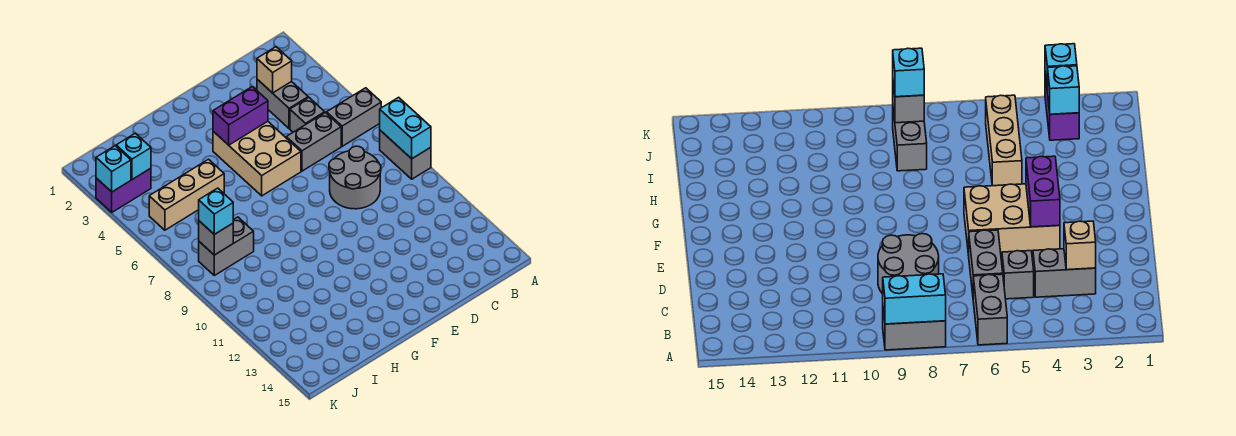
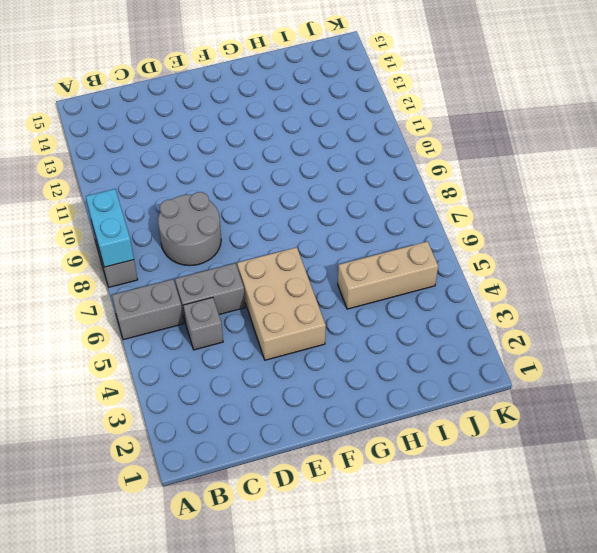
none -> grey 1x2 brick [257,79,308,129]
none -> grey 1x2 brick [199,217,254,275]
none -> purple 1x2 brick [96,168,151,212]

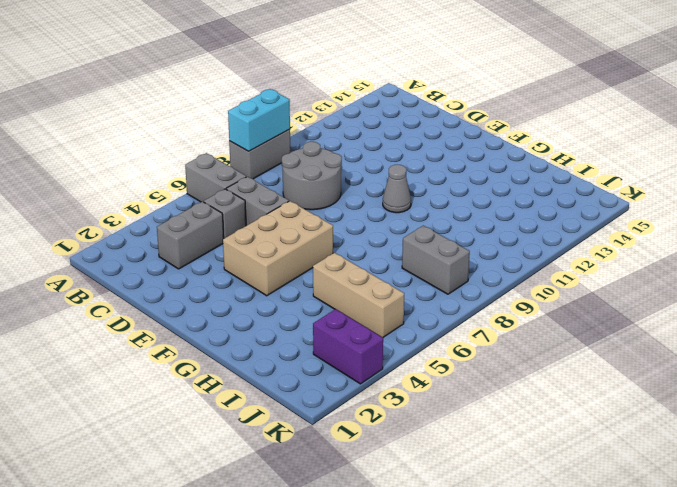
grey 1x1 cone [383,165,411,213] -> none
none -> tan 1x1 brick [257,47,292,93]
none -> purple 1x2 brick [213,87,268,145]
none -> cyan 1x1 brick [116,133,151,179]

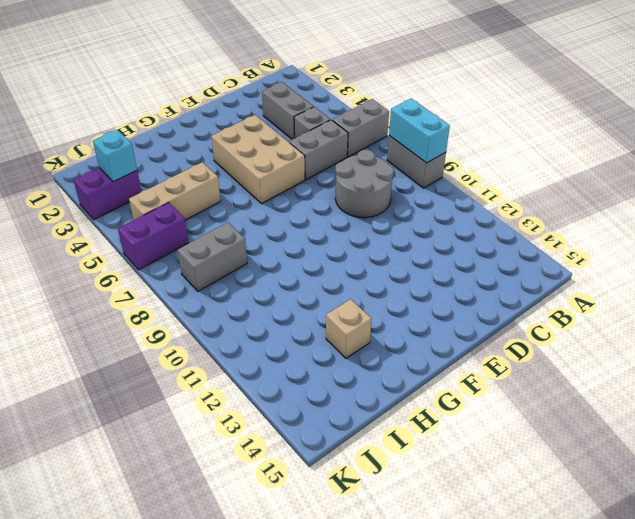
tan 1x1 brick [326,299,372,358] -> tan 1x1 brick moved to [257,47,292,93]
purple 1x2 brick [118,203,189,270] -> purple 1x2 brick moved to [213,87,268,145]
none -> grey 1x1 brick [199,221,233,255]
none -> cyan 1x1 brick [96,146,131,192]
none -> cyan 1x1 brick [199,188,233,234]

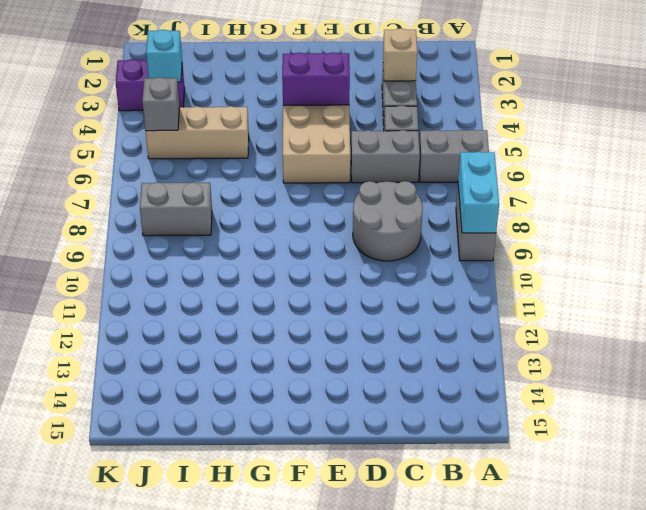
grey 1x1 brick [142,77,179,131] -> grey 1x1 brick moved to [199,221,233,255]
none -> cyan 1x1 brick [96,146,131,192]
none -> cyan 1x1 brick [199,188,233,234]

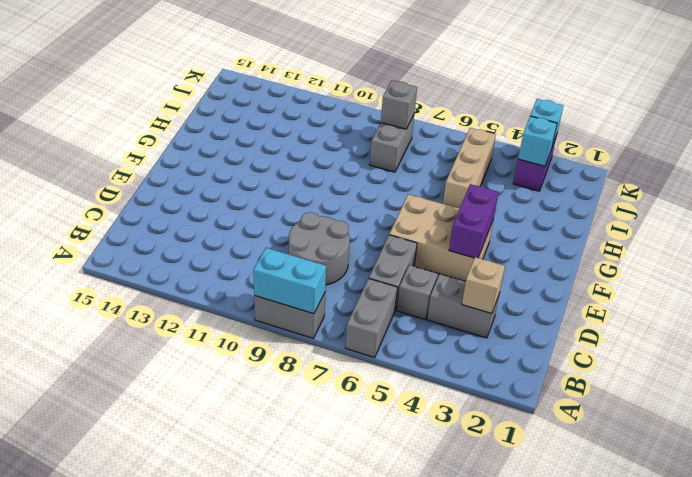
none -> cyan 1x1 brick [199,188,233,234]

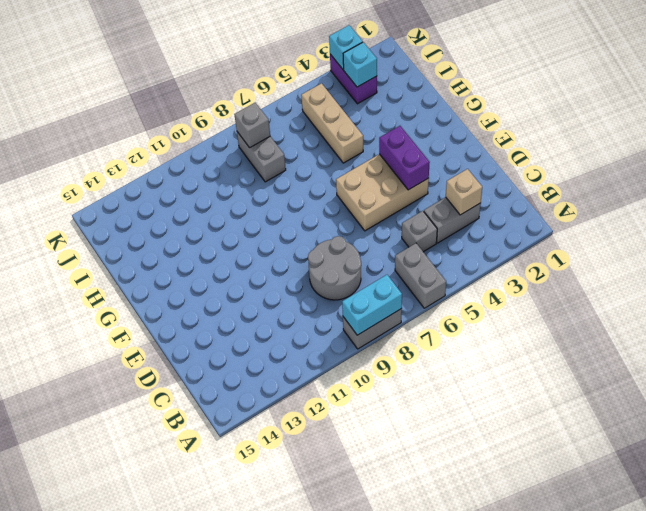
none -> grey 1x2 brick [286,113,341,171]
none -> cyan 1x1 brick [199,188,233,234]

